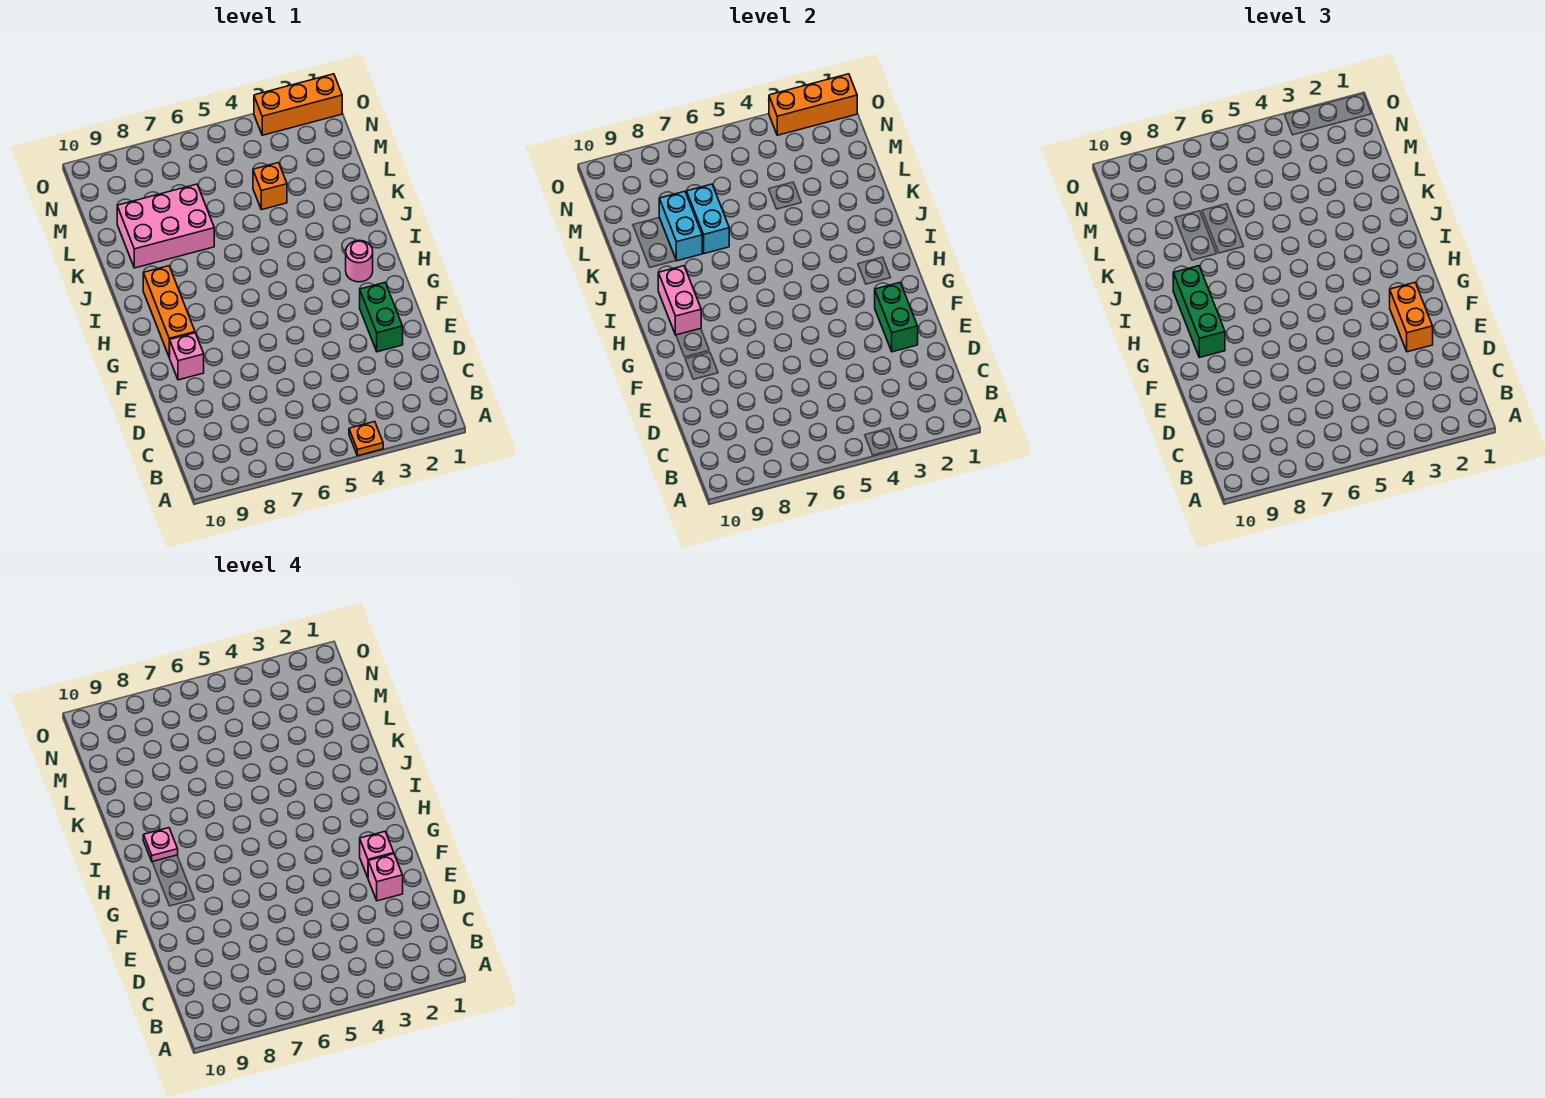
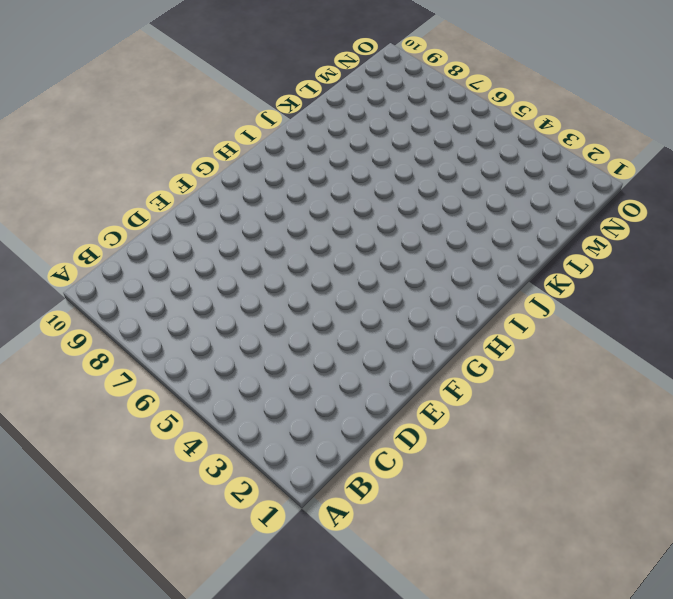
none -> orange 1x1 plate [349,422,383,456]
none -> green 1x2 brick [360,283,403,352]
none -> pink 1x1 brick [169,333,204,380]

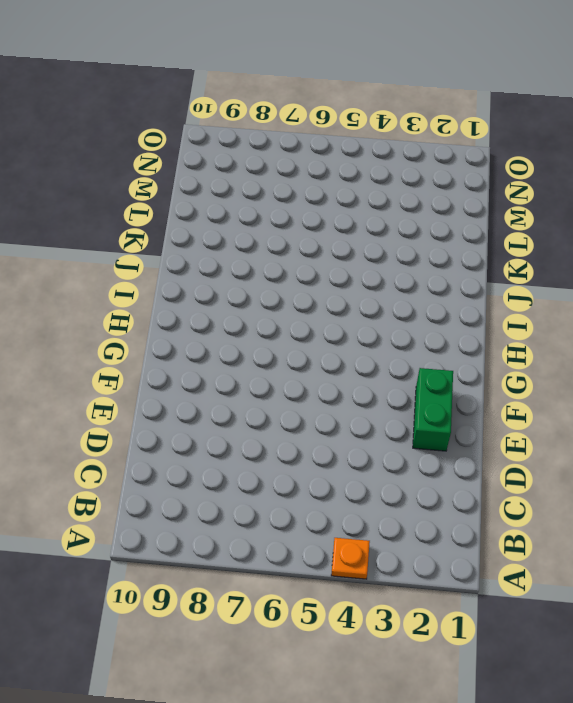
none -> pink 1x1 brick [169,333,204,380]
none -> orange 1x3 brick [143,266,195,357]
none -> pink 1x1 round brick [346,240,373,282]

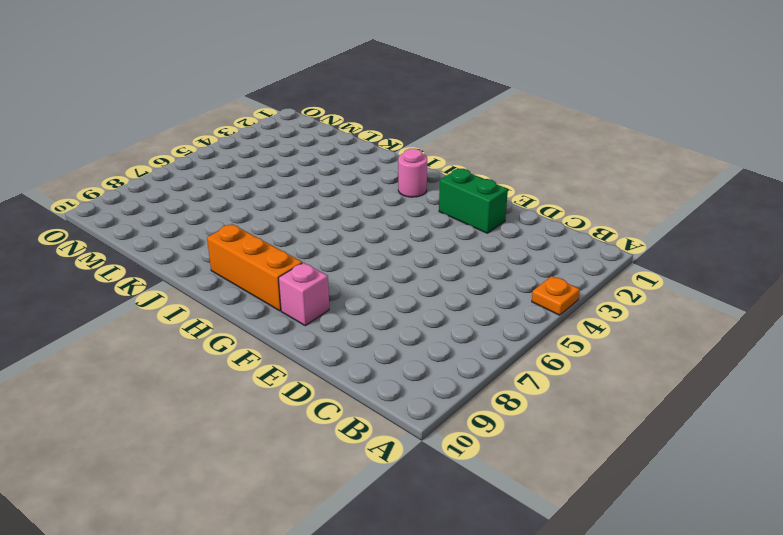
none -> pink 2x3 brick [117,184,214,268]
none -> orange 1x1 brick [253,163,287,210]
none -> orange 1x3 brick [254,74,342,135]

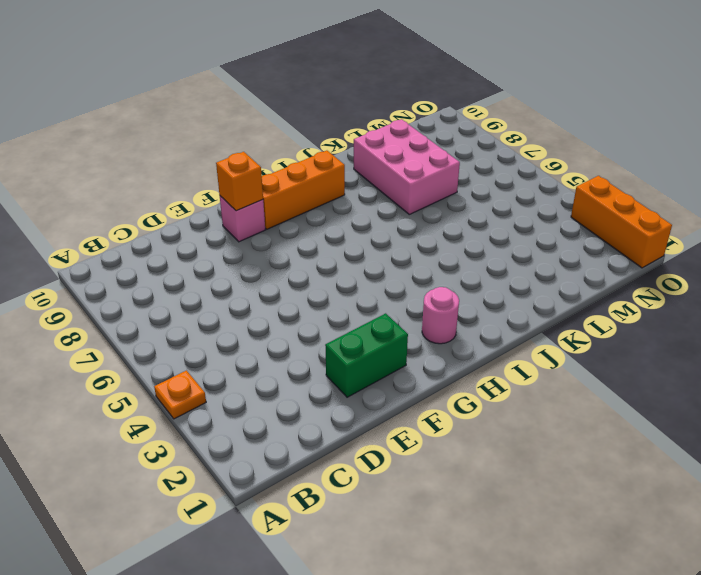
orange 1x1 brick [216,152,263,211] -> orange 1x1 brick moved to [253,163,287,210]
none -> green 1x2 brick [875,283,918,352]
none -> pink 1x2 brick [658,266,701,335]
none -> cyan 1x2 brick [686,184,729,254]

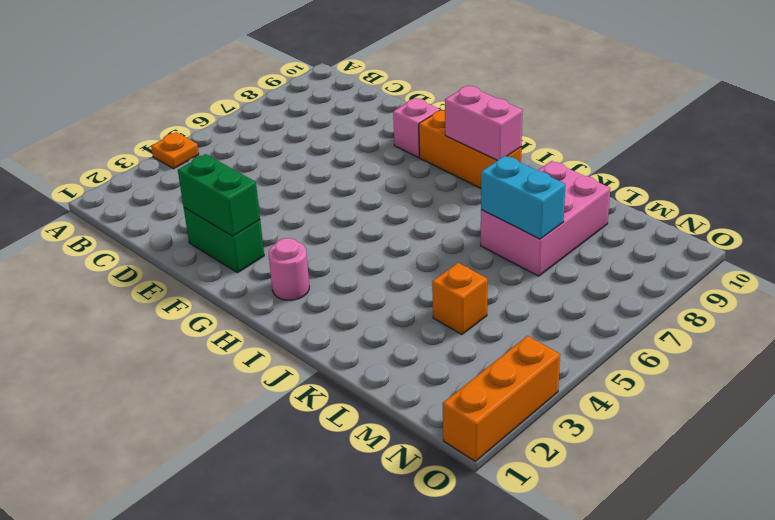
none -> cyan 1x2 brick [659,191,703,261]
none -> orange 1x3 brick [769,74,857,135]
none -> orange 1x2 brick [1390,283,1433,352]

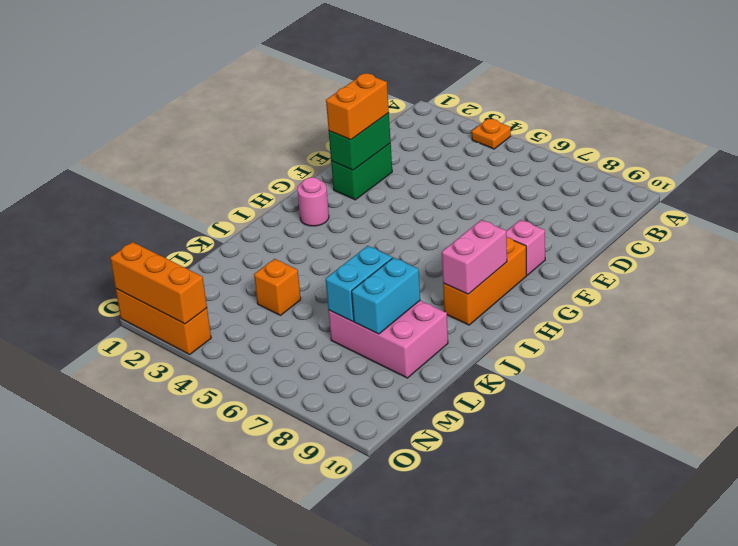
none -> green 1x3 brick [1173,266,1225,357]
none -> pink 1x1 brick [368,854,403,901]
none -> pink 1x1 brick [360,832,394,877]

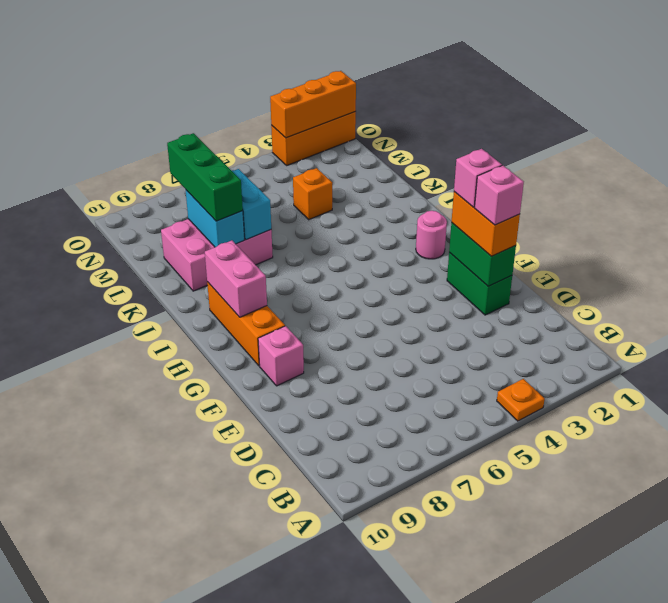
green 1x3 brick [167,133,243,221] -> green 1x3 brick moved to [1173,266,1225,357]
none -> pink 1x1 plate [143,828,178,862]

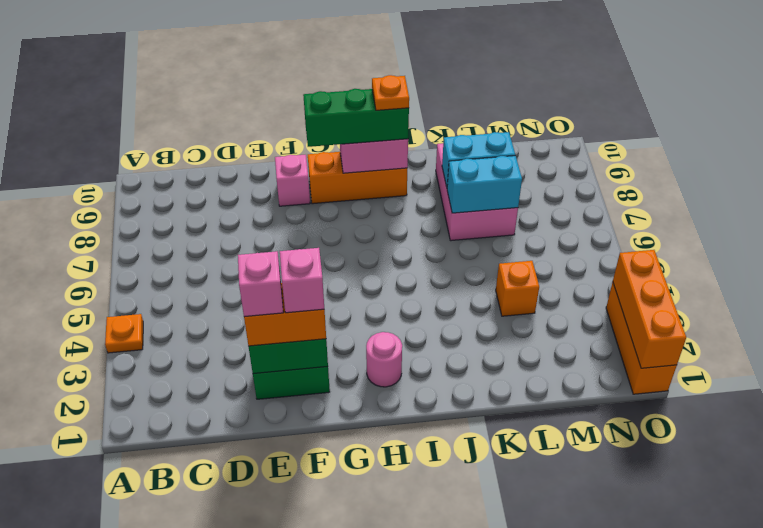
orange 1x1 plate [372,75,409,110] -> pink 1x1 plate [143,828,178,862]

